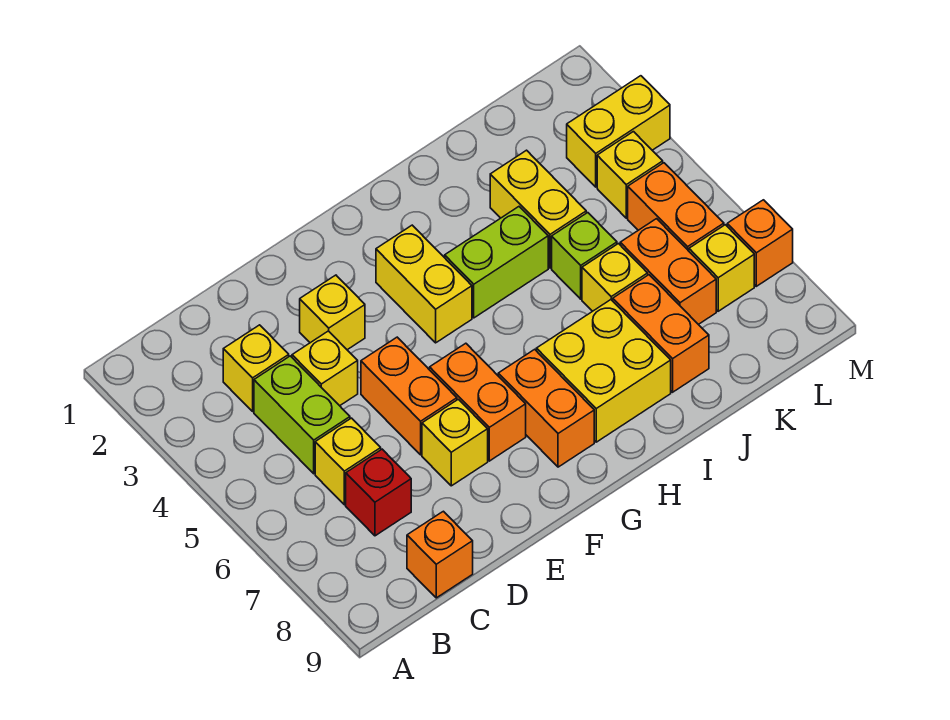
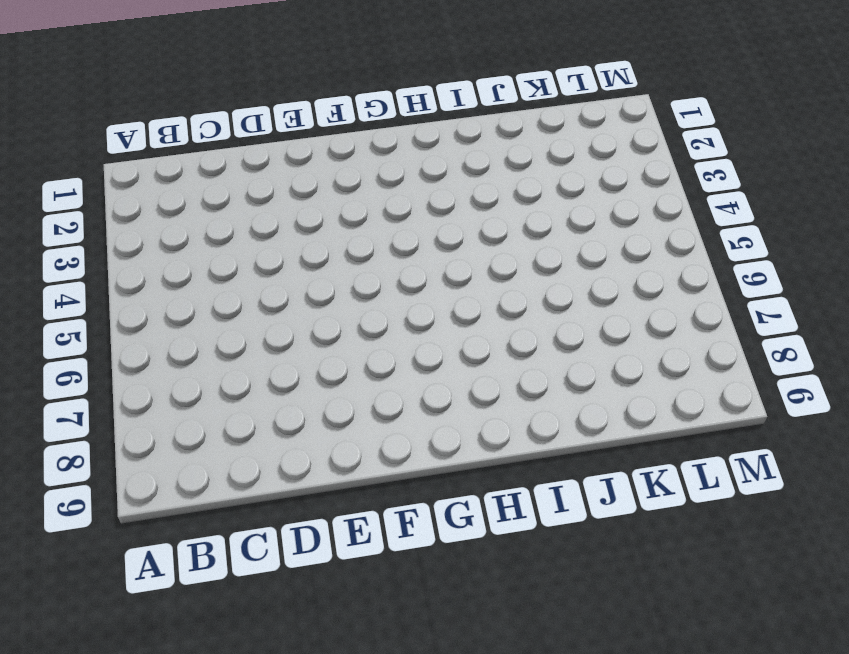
none -> yellow 1x1 brick [223,325,289,411]
none -> lime 1x2 brick [254,356,350,474]
none -> yellow 1x1 brick [315,418,381,505]

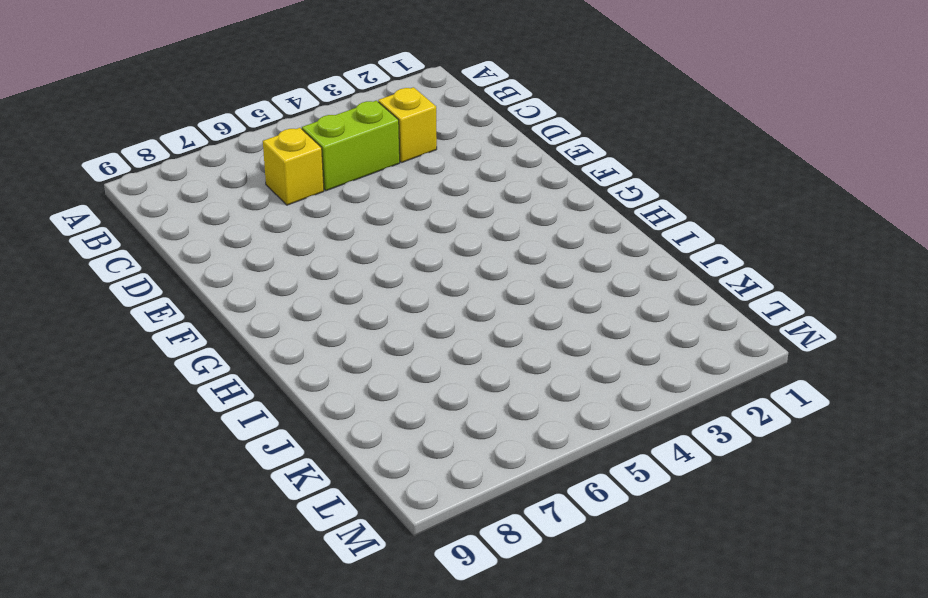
none -> red 1x1 brick [346,449,411,536]
none -> orange 1x1 brick [407,511,473,598]
none -> yellow 1x1 brick [292,331,358,406]

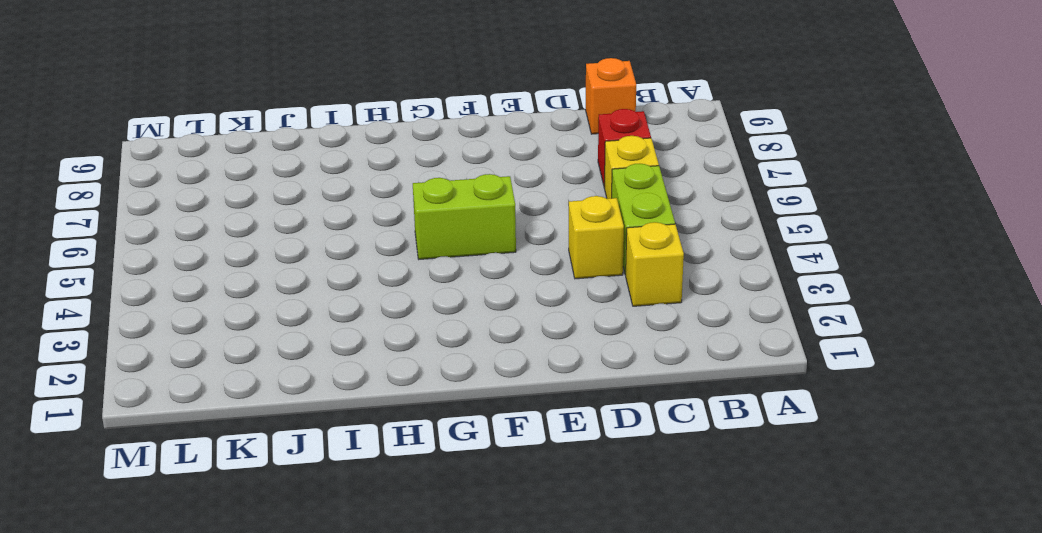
lime 1x2 brick [413,174,516,259] -> lime 1x2 brick moved to [445,207,548,318]
none -> yellow 1x1 brick [300,275,365,350]
none -> orange 1x2 brick [361,337,457,455]
none -> yellow 1x1 brick [422,399,488,486]

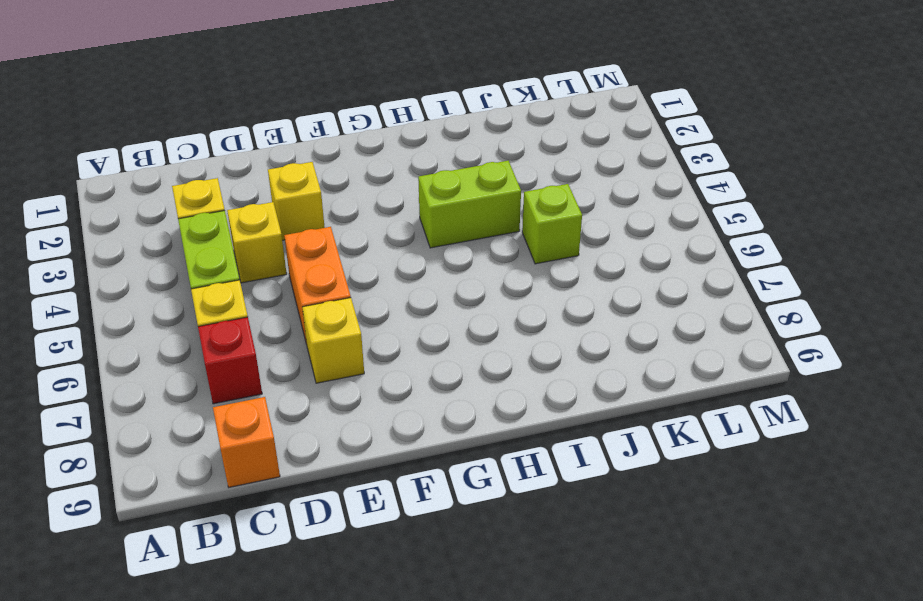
none -> orange 1x2 brick [430,343,526,461]
none -> yellow 1x2 brick [376,225,472,343]
none -> orange 1x2 brick [498,349,594,467]

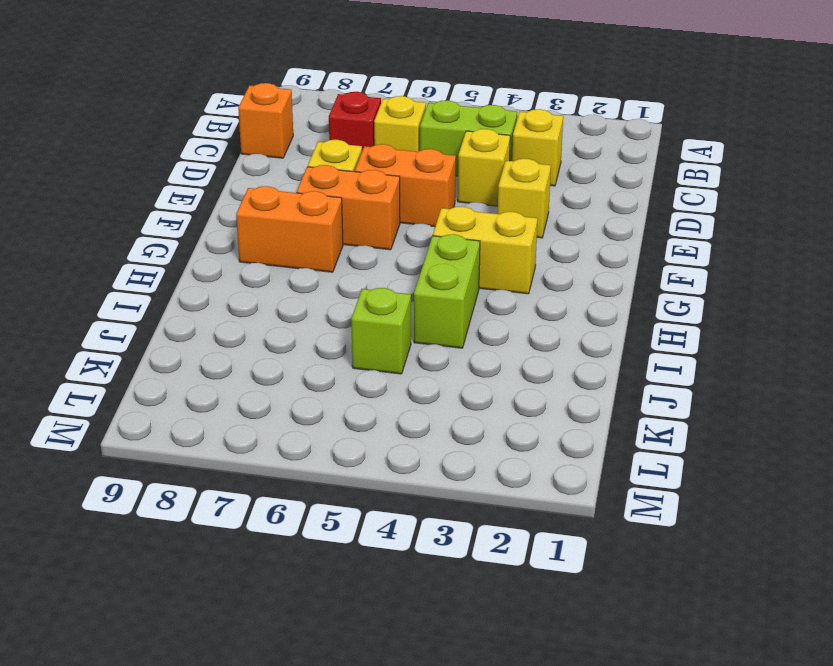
none -> yellow 2x2 brick [536,300,671,442]
none -> yellow 1x2 brick [490,150,586,268]
none -> yellow 1x1 brick [582,244,648,311]

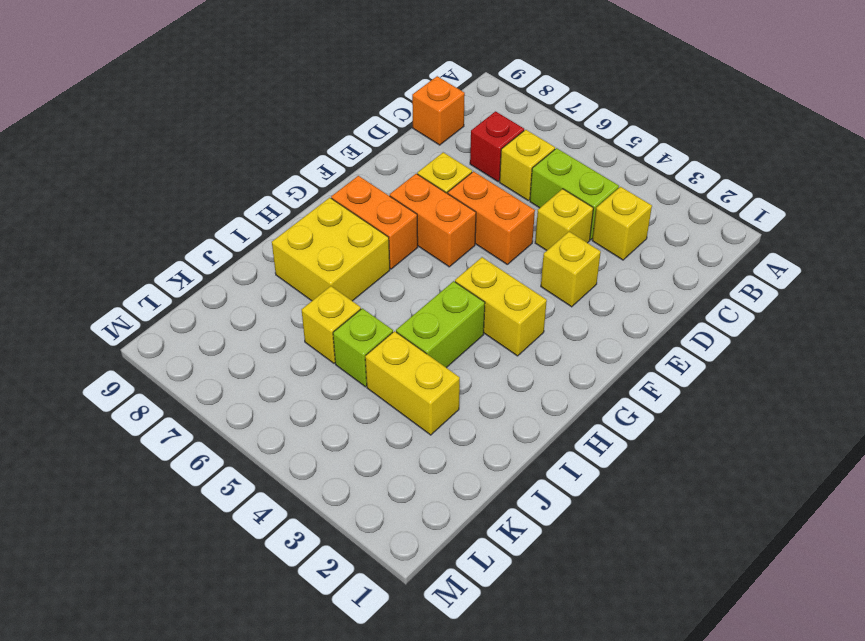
none -> orange 1x2 brick [613,275,709,392]
none -> orange 1x2 brick [620,219,716,324]
none -> yellow 1x2 brick [567,76,670,187]

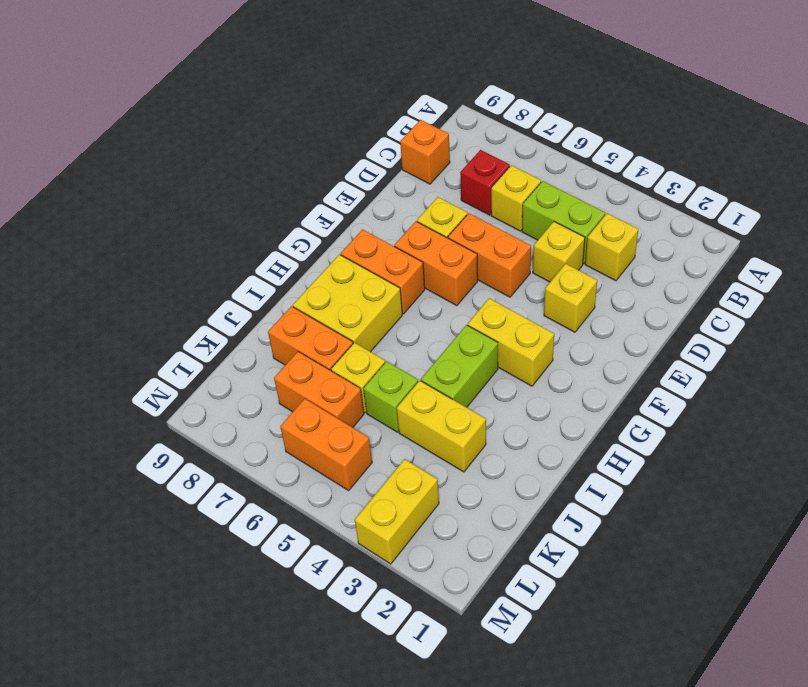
none -> yellow 1x1 brick [597,132,663,218]
none -> yellow 1x1 brick [689,225,754,311]
none -> orange 1x1 brick [727,200,793,286]

